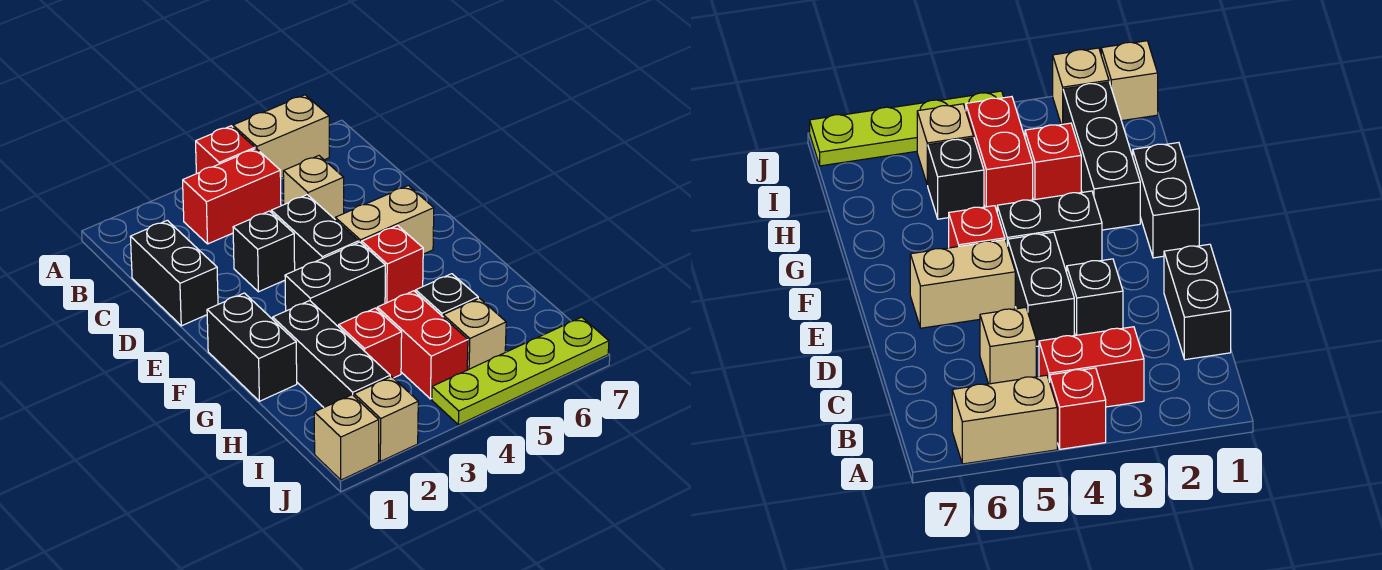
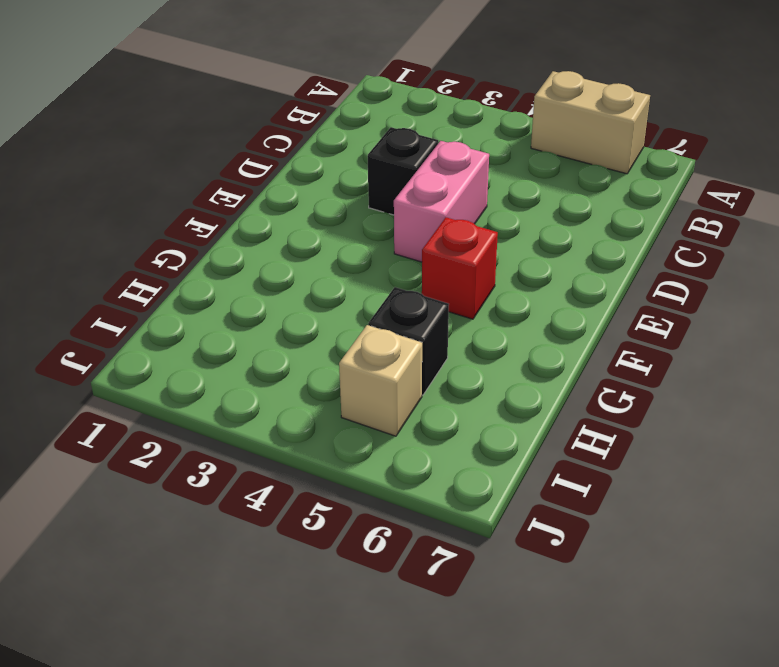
pink 1x2 brick [394,141,489,262] -> black 1x2 brick [271,195,359,270]
none -> red 1x1 brick [196,126,255,174]
none -> red 1x2 brick [183,149,281,244]
none -> black 1x2 brick [130,220,218,326]

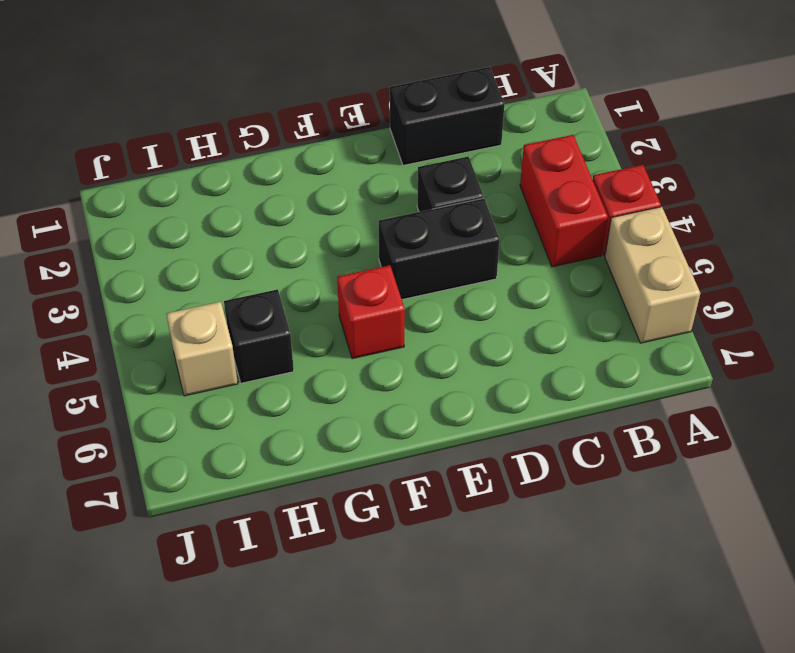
none -> tan 1x1 brick [283,156,344,219]
none -> tan 1x2 brick [335,185,434,254]
none -> black 1x2 brick [207,293,297,401]

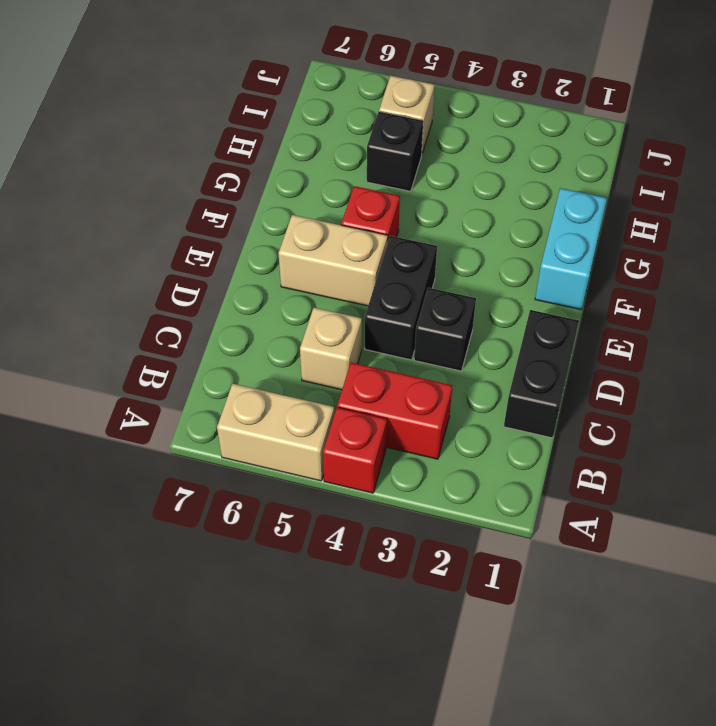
cyan 1x2 brick [535,188,607,310] -> black 1x2 brick [207,293,297,401]
none -> black 1x2 brick [285,242,385,327]
none -> black 1x3 brick [273,301,390,407]
none -> red 1x1 brick [339,308,402,378]

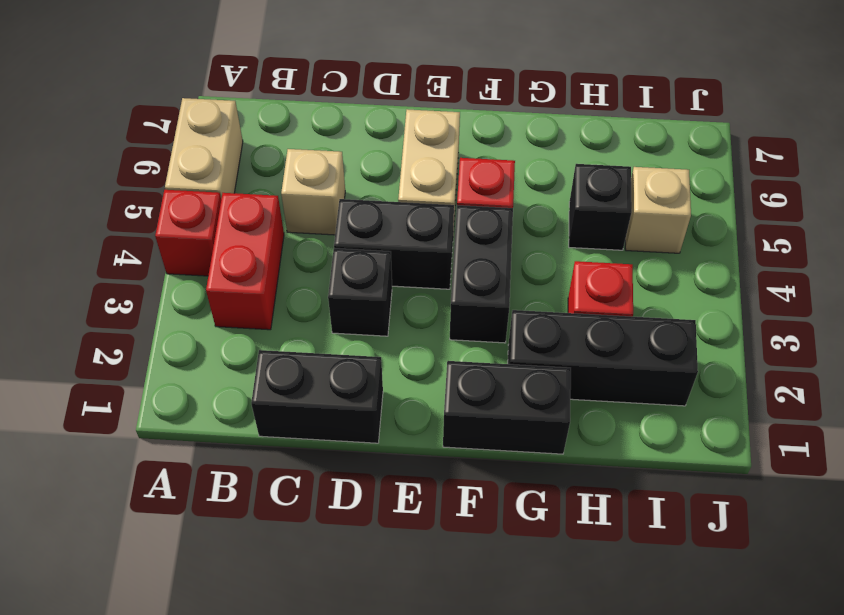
none -> red 1x2 brick [377,291,468,399]
none -> tan 1x1 brick [314,395,379,480]
none -> tan 1x1 brick [354,377,418,461]

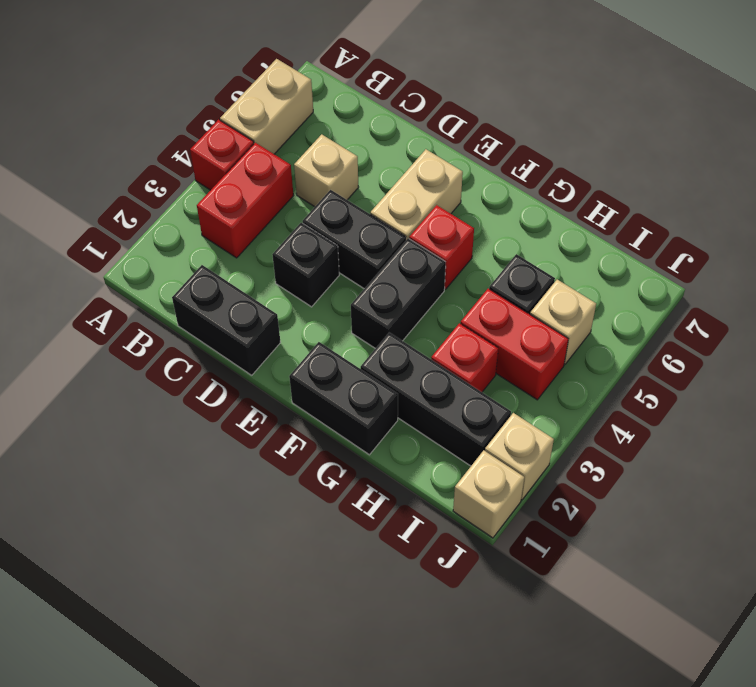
none -> lime 1x4 plate [432,317,609,425]

